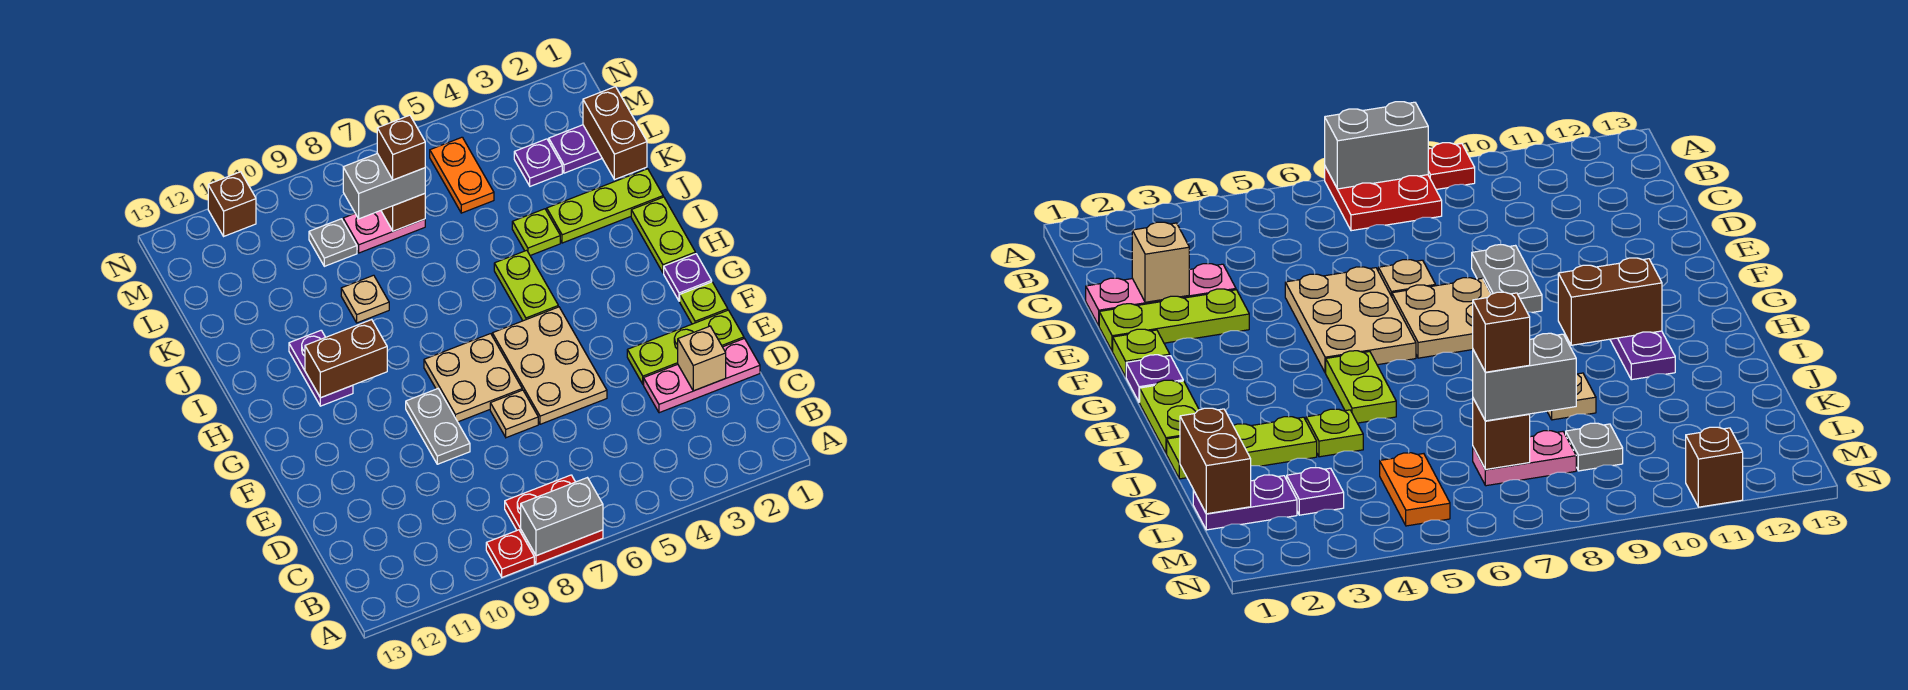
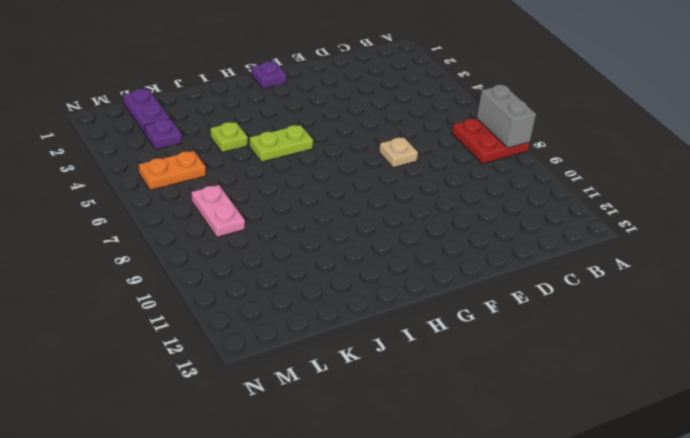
none -> red 1x1 plate [486,530,534,577]
none -> pink 1x3 plate [644,339,760,413]
none -> lime 1x3 plate [627,310,744,384]

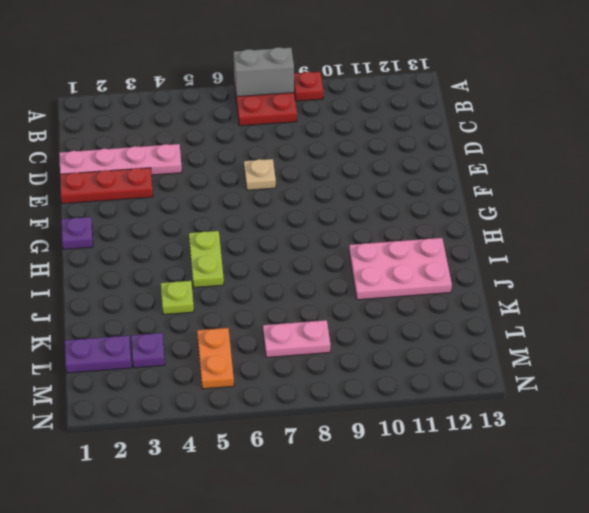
pink 1x4 plate [59,144,182,175] -> pink 1x3 plate [644,339,760,413]
red 1x3 plate [60,168,153,204] -> lime 1x3 plate [627,310,744,384]
pink 2x3 plate [349,238,452,300] -> purple 1x2 plate [289,330,353,406]
none -> tan 2x3 plate [492,307,607,424]
none -> grey 1x2 plate [406,389,470,464]
none -> lime 1x1 plate [680,282,728,324]

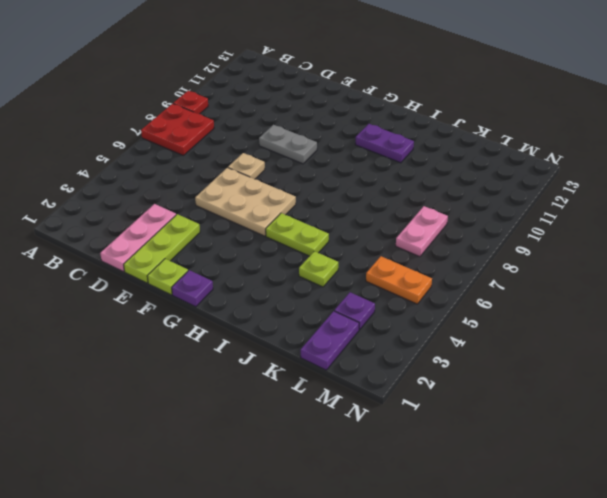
none -> tan 2x2 plate [424,334,522,422]
none -> lime 1x2 plate [631,197,695,273]
none -> lime 1x3 plate [547,169,663,243]

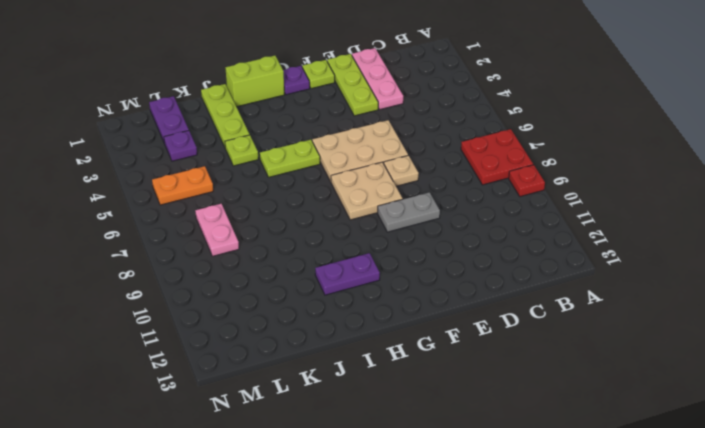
lime 1x2 brick [226,56,284,107] -> lime 1x2 plate [631,197,695,273]
none -> tan 1x1 plate [341,275,389,323]
none -> grey 1x1 plate [309,219,357,266]
none -> brown 1x1 brick [208,172,256,236]

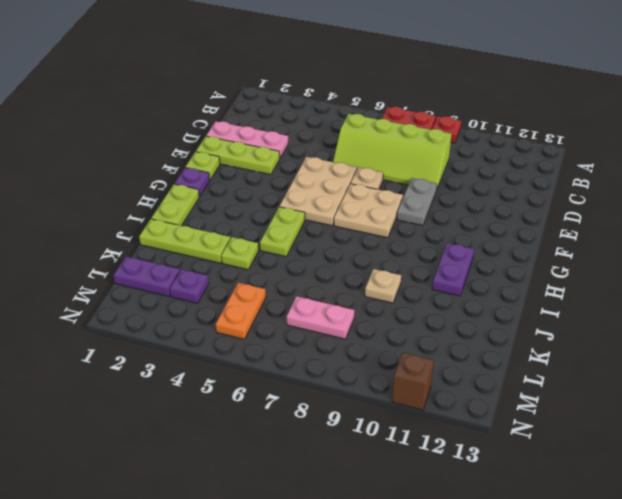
lime 2x4 slope [333,114,452,189] -> none
none -> grey 1x1 plate [309,219,357,266]
none -> grey 1x2 brick [521,478,603,556]
none -> tan 1x1 brick [678,326,726,391]

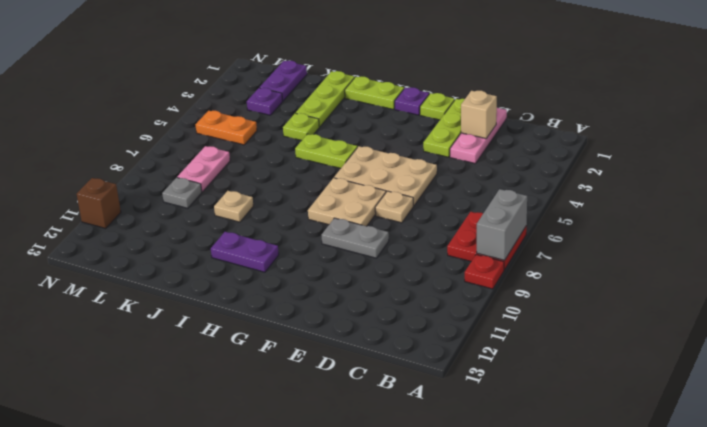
none -> brown 1x2 brick [305,320,387,398]
none -> brown 1x2 brick [583,87,647,180]
none -> brown 1x1 brick [381,194,425,231]

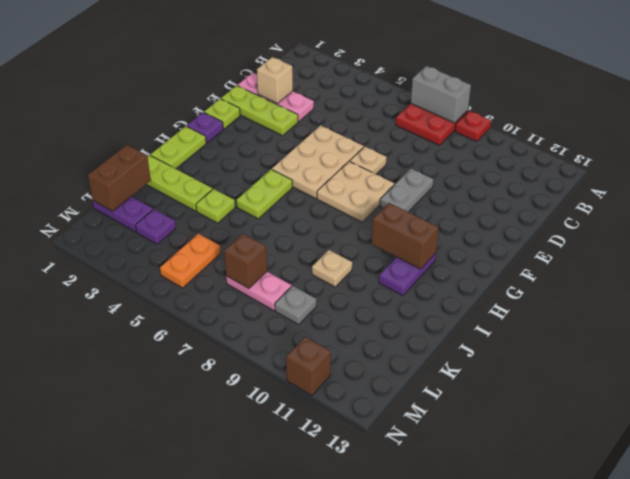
none -> grey 1x2 brick [343,154,425,219]
none -> brown 1x1 brick [377,115,425,180]

